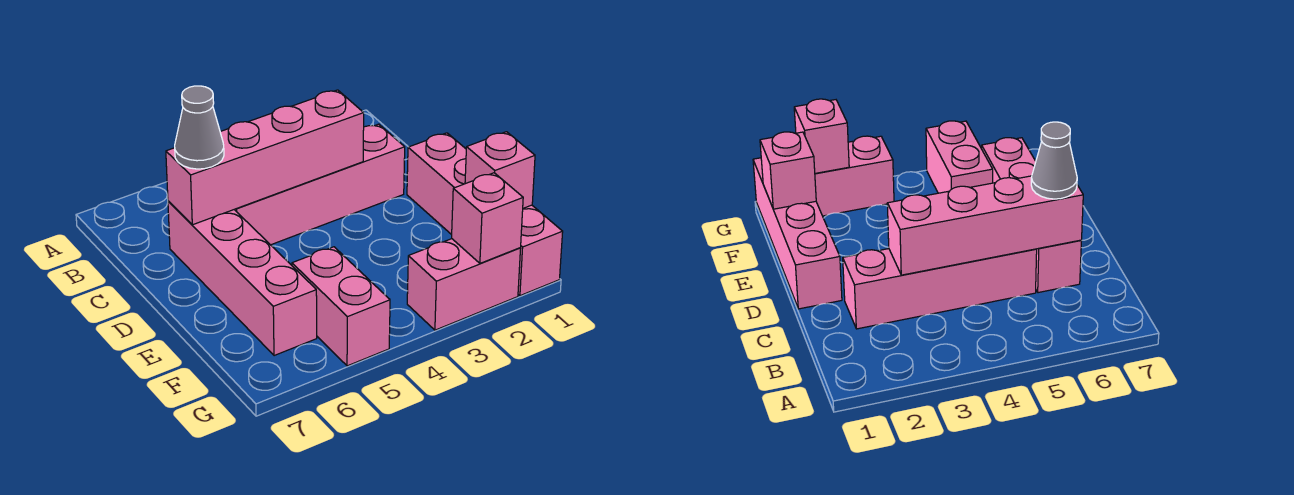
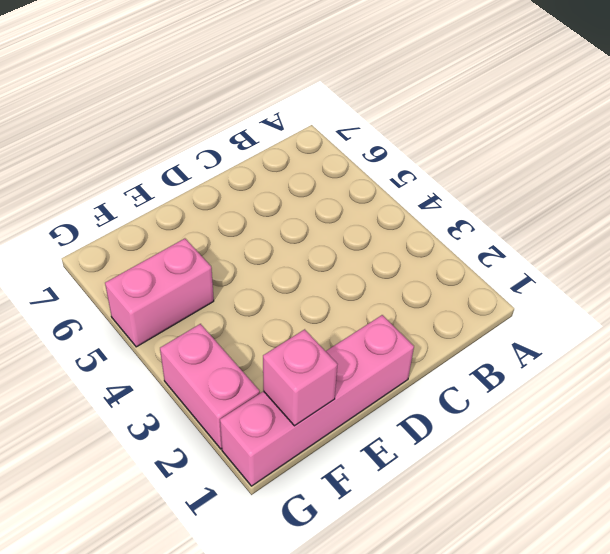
none -> pink 1x4 brick [234,124,405,245]
none -> pink 1x4 brick [168,201,317,356]

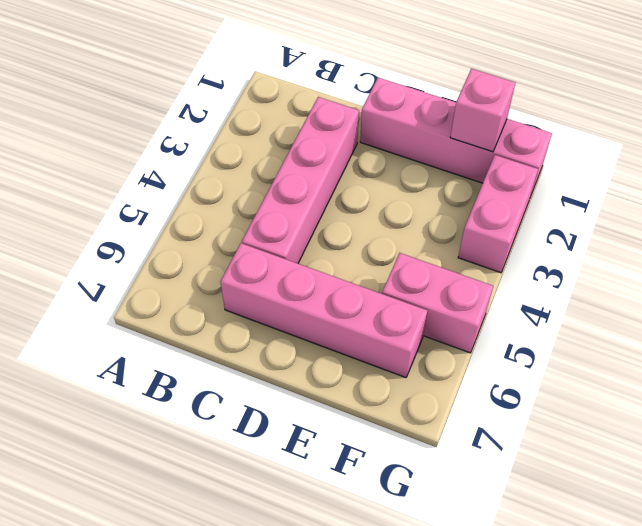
none -> pink 1x4 brick [166,90,364,225]
none -> pink 1x1 brick [452,173,523,263]

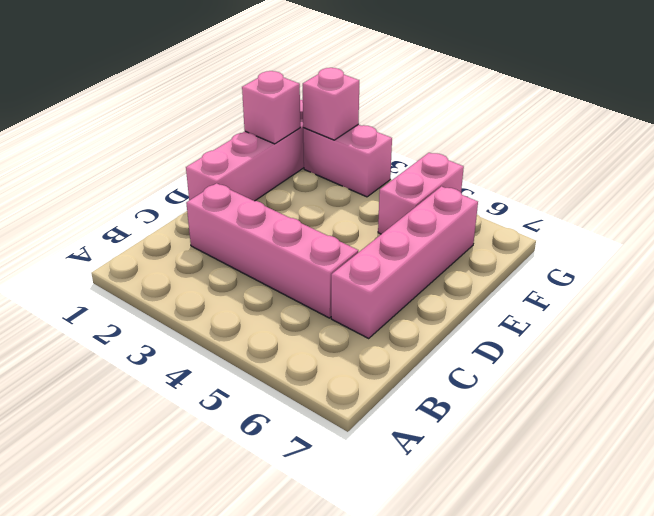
none -> pink 1x4 brick [166,90,364,225]
none -> grey 1x1 cone [175,86,224,169]

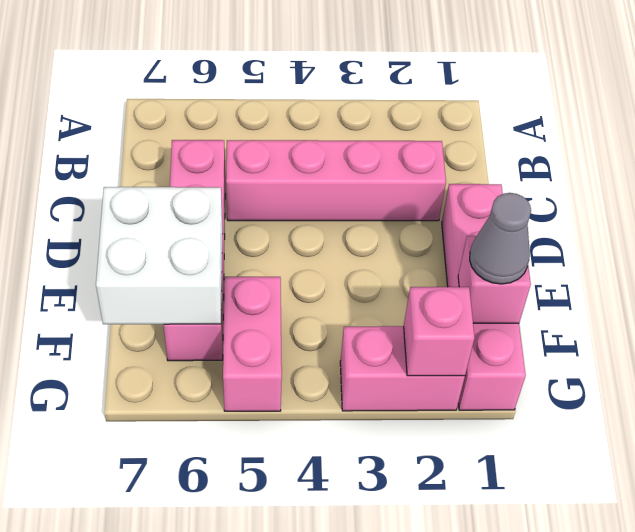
white 2x2 brick [96,187,223,324] -> none
grey 1x1 cone [470,193,531,284] -> grey 1x1 cone moved to [175,86,224,169]
none -> pink 1x4 brick [166,90,364,225]

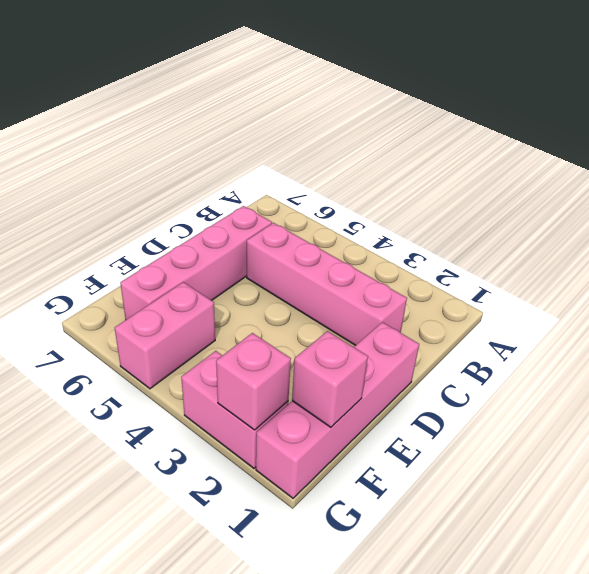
none -> pink 1x4 brick [166,90,364,225]
none -> grey 1x1 cone [175,86,224,169]

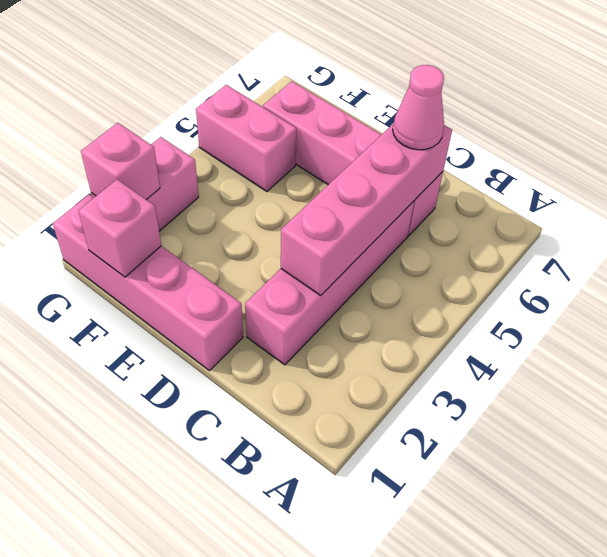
pink 1x1 cone [393,65,444,150] -> grey 1x1 cone [175,86,224,169]

